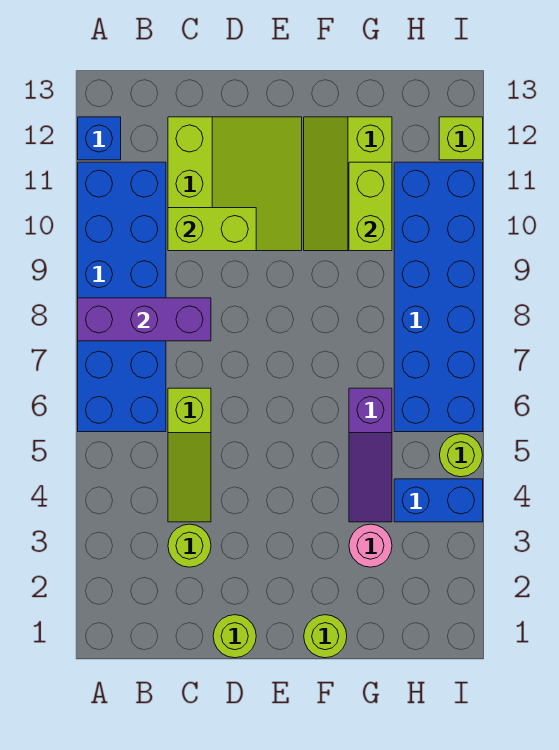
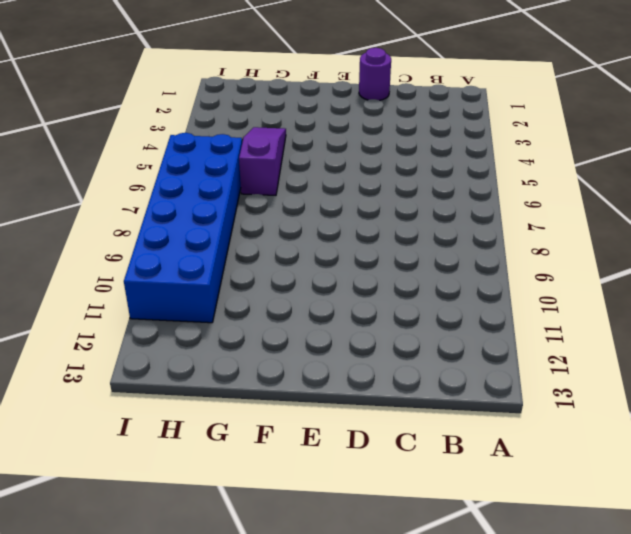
purple 1x1 round brick [359,48,391,100] -> lime 1x1 round brick [213,615,256,658]
none -> blue 2x6 brick [78,162,166,432]
none -> blue 1x1 brick [78,117,121,160]
none -> lime 1x1 round brick [168,524,211,567]

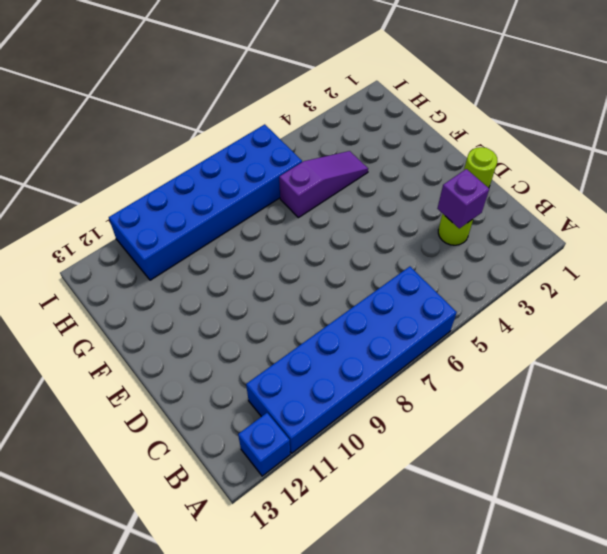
purple 1x1 brick [437,169,489,228] -> none
none -> lime 1x3 slope [168,388,211,522]
none -> lime 3x3 slope [168,117,302,251]
none -> lime 1x1 round brick [304,615,347,658]

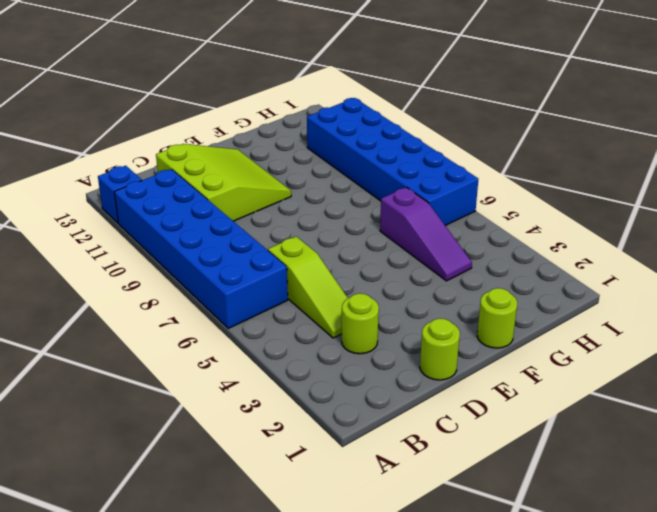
none -> lime 2x3 slope [304,117,392,251]
none -> pink 1x1 round brick [349,524,392,567]
none -> blue 1x2 brick [394,479,483,522]

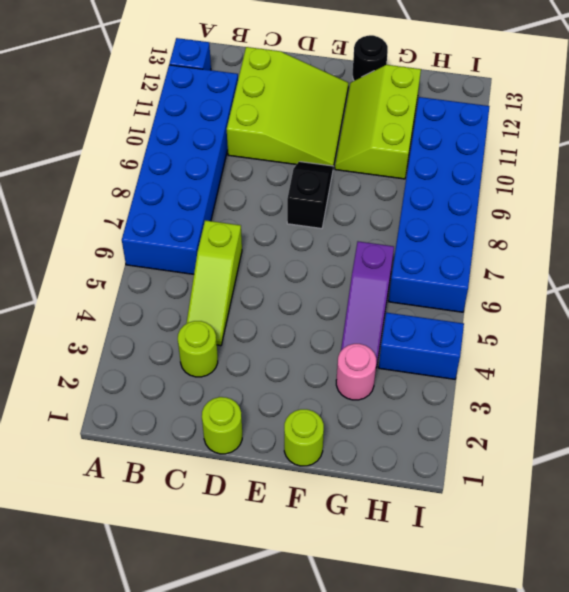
black 1x2 slope [287,162,333,228] -> none
black 1x1 round brick [353,35,388,81] -> none
none -> lime 1x1 round brick [440,434,483,477]
none -> lime 1x1 brick [439,117,483,160]
none -> purple 1x3 brick [78,298,211,341]

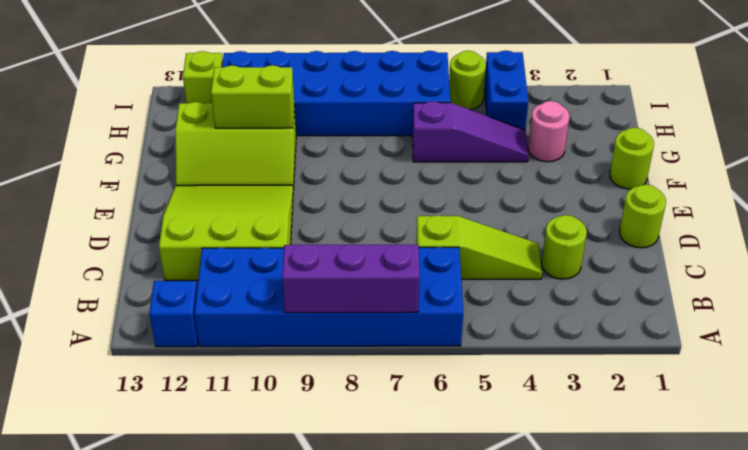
purple 1x3 brick [282,244,420,313] -> purple 1x3 brick turned to [78,298,211,341]
none -> lime 1x2 brick [168,208,256,251]

